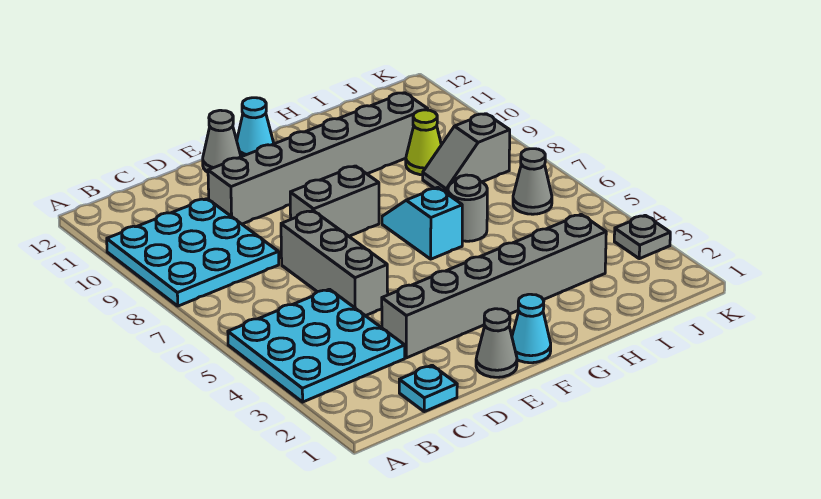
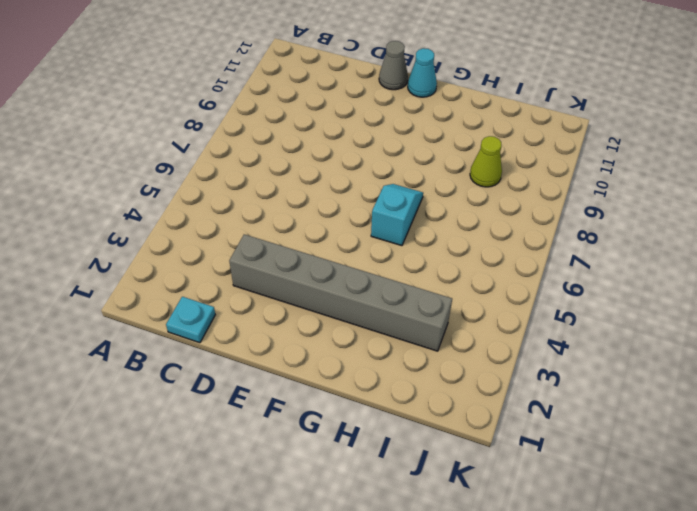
none -> cyan 3x3 plate [228,289,405,402]
none -> cyan 3x3 plate [107,199,279,306]
none -> grey 1x3 brick [281,211,388,316]

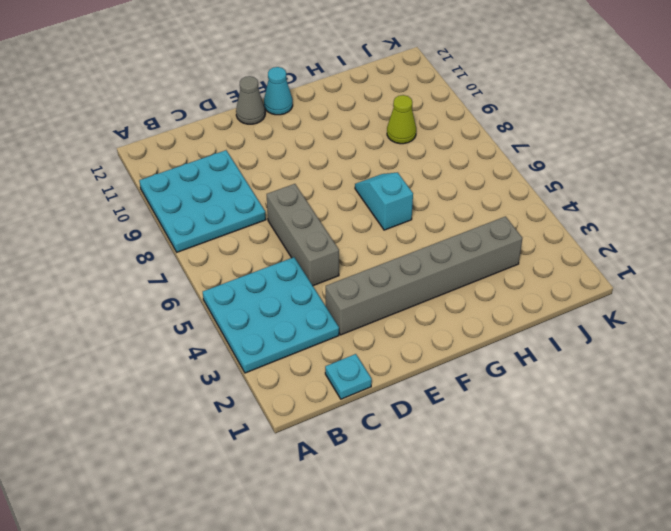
none -> grey 1x6 brick [208,93,428,224]
none -> grey 1x1 cone [476,309,517,377]
none -> grey 1x2 brick [290,166,379,236]

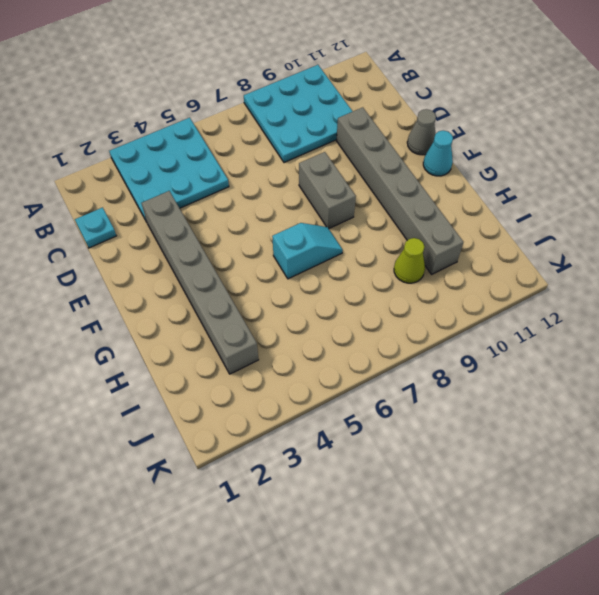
none -> grey 1x3 brick [281,211,388,316]
none -> grey 1x1 cone [476,309,517,377]
none -> cyan 1x1 cone [512,294,551,363]

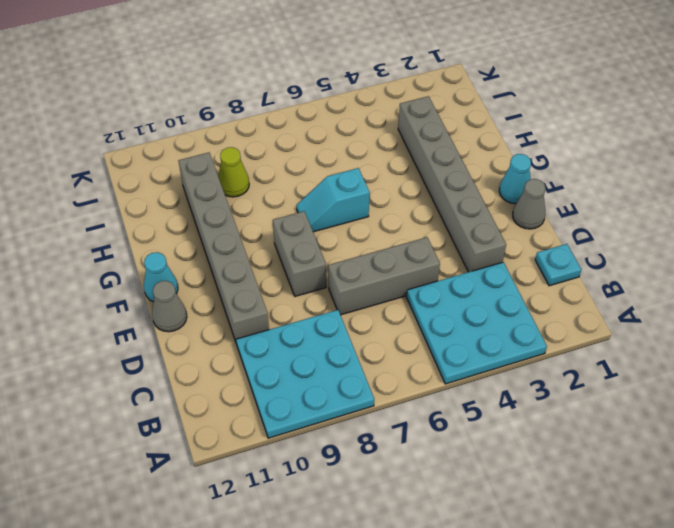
none -> grey 1x1 round brick [448,175,487,241]
none -> grey 1x2 slope [423,114,510,194]
none -> grey 1x1 cone [513,149,552,214]

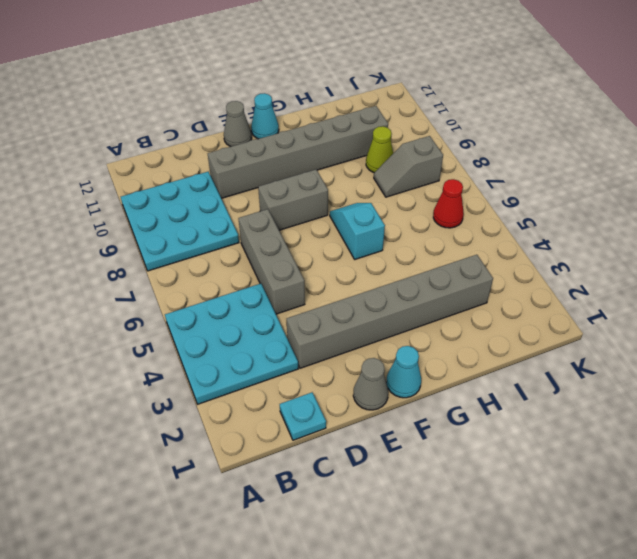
red 1x1 cone [433,179,464,228] -> grey 1x1 cone [513,149,552,214]
none -> grey 1x1 round brick [448,175,487,241]
none -> grey 1x1 plate [614,215,670,259]

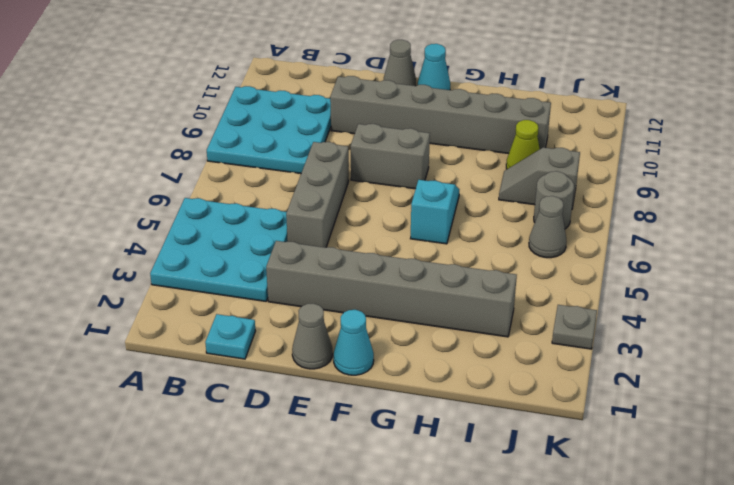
grey 1x1 round brick [534,171,574,229] -> grey 1x1 round brick moved to [448,175,487,241]

